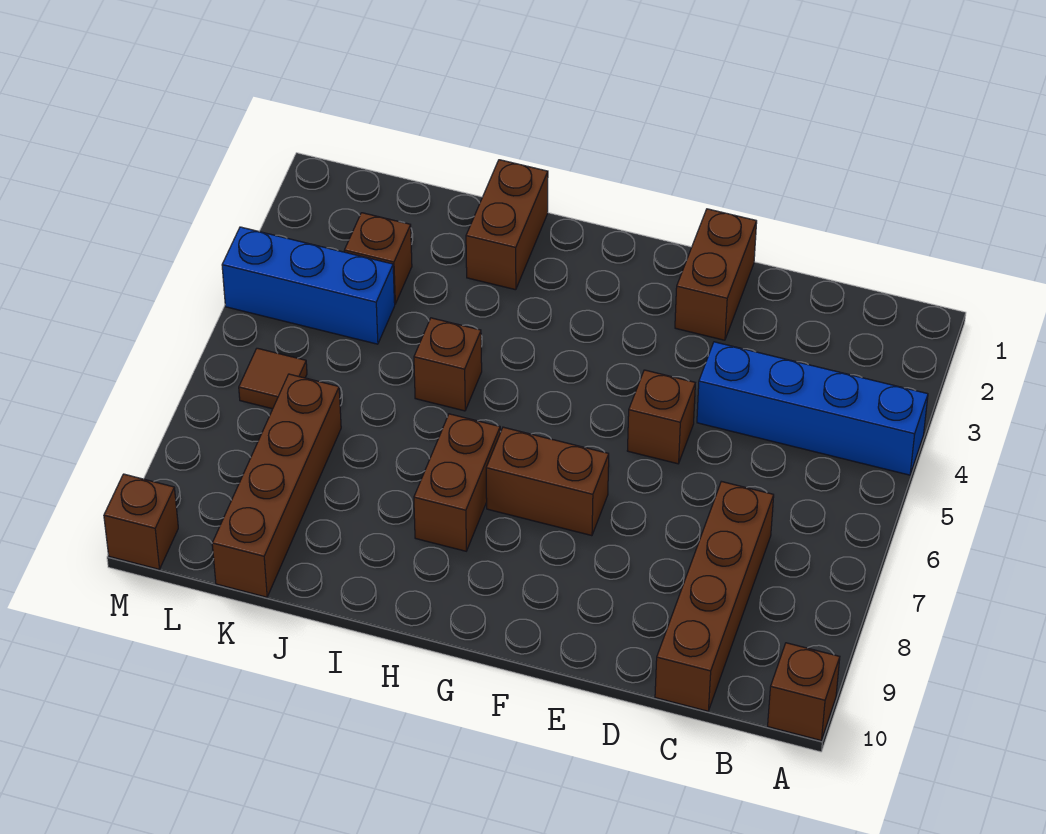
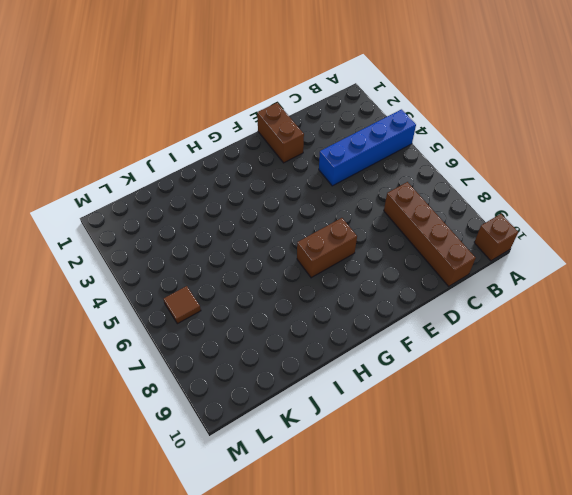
none -> brown 1x1 brick [627,370,695,464]
none -> brown 1x2 brick [414,414,500,551]
none -> brown 1x2 brick [466,160,548,290]

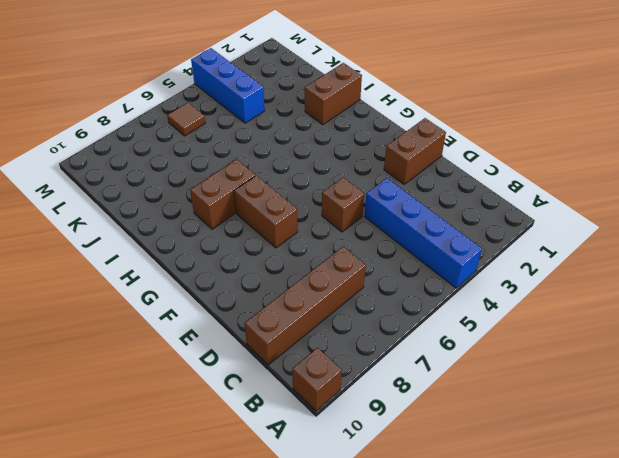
none -> brown 1x1 brick [414,318,482,411]
none -> brown 1x1 brick [344,213,412,304]
none -> brown 1x4 brick [212,374,341,597]

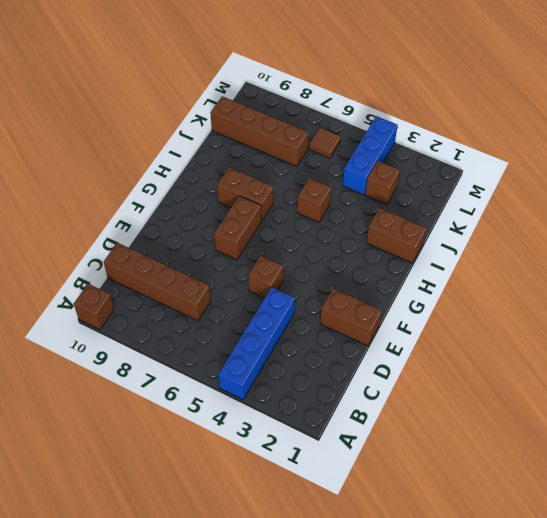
none -> brown 1x1 brick [104,474,178,569]

